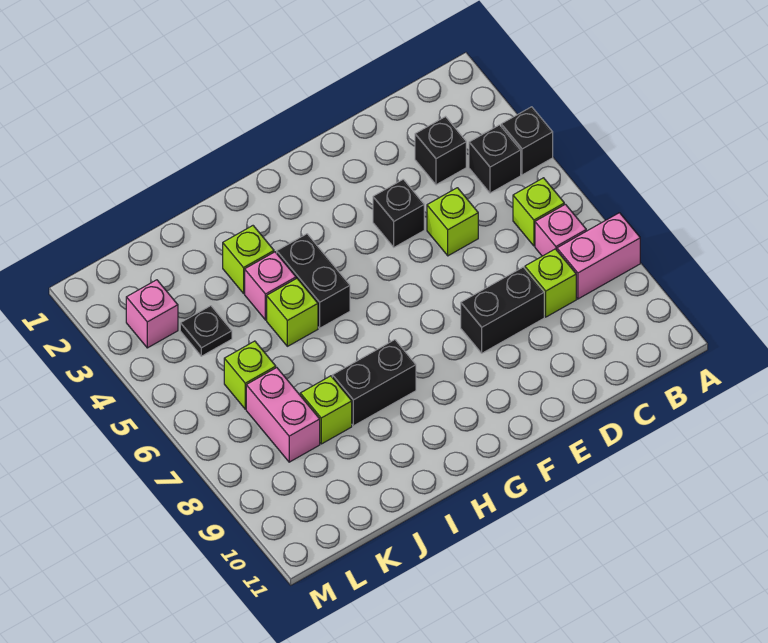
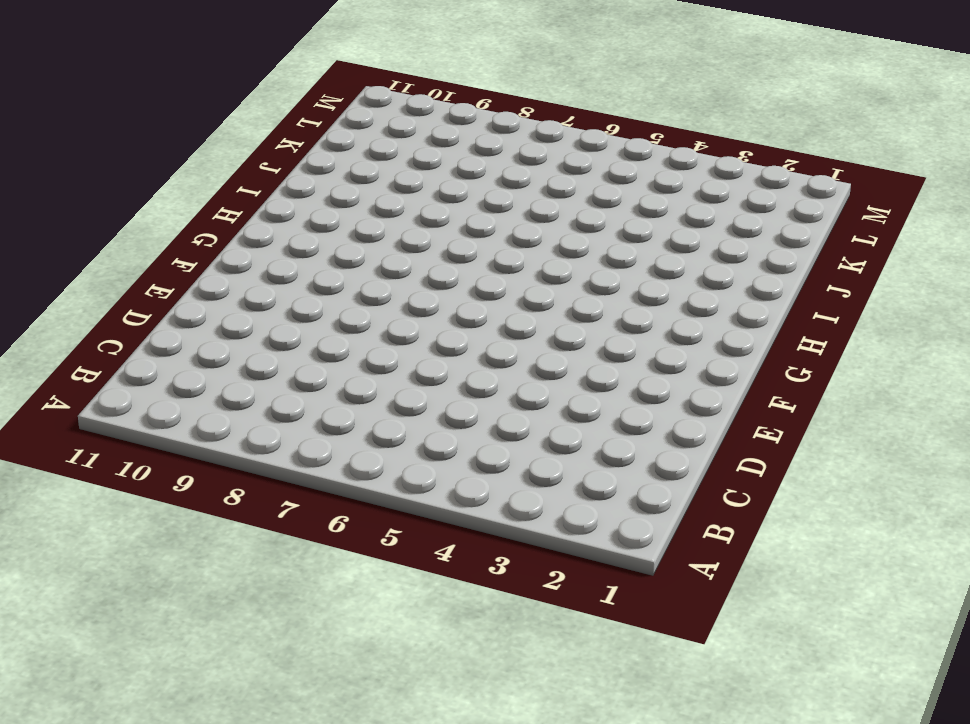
none -> black 1x1 brick [501,107,553,175]
none -> pink 1x2 brick [557,213,640,299]
none -> black 1x1 brick [469,125,521,193]

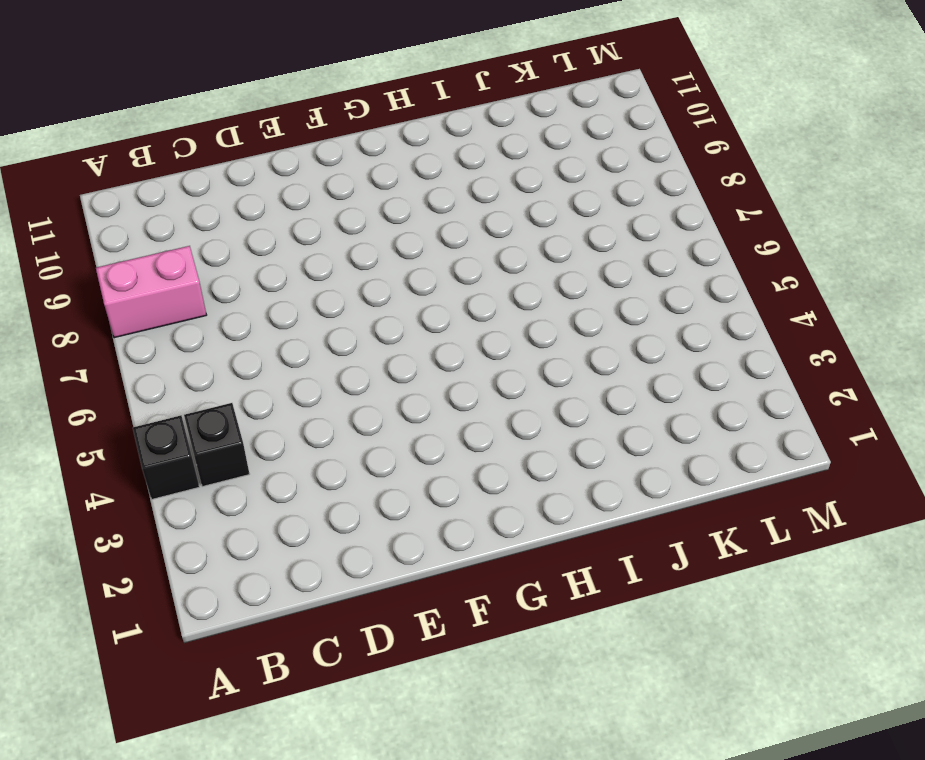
none -> lime 1x1 brick [513,178,564,246]
none -> pink 1x1 brick [535,204,586,256]
none -> black 1x1 brick [415,117,466,185]

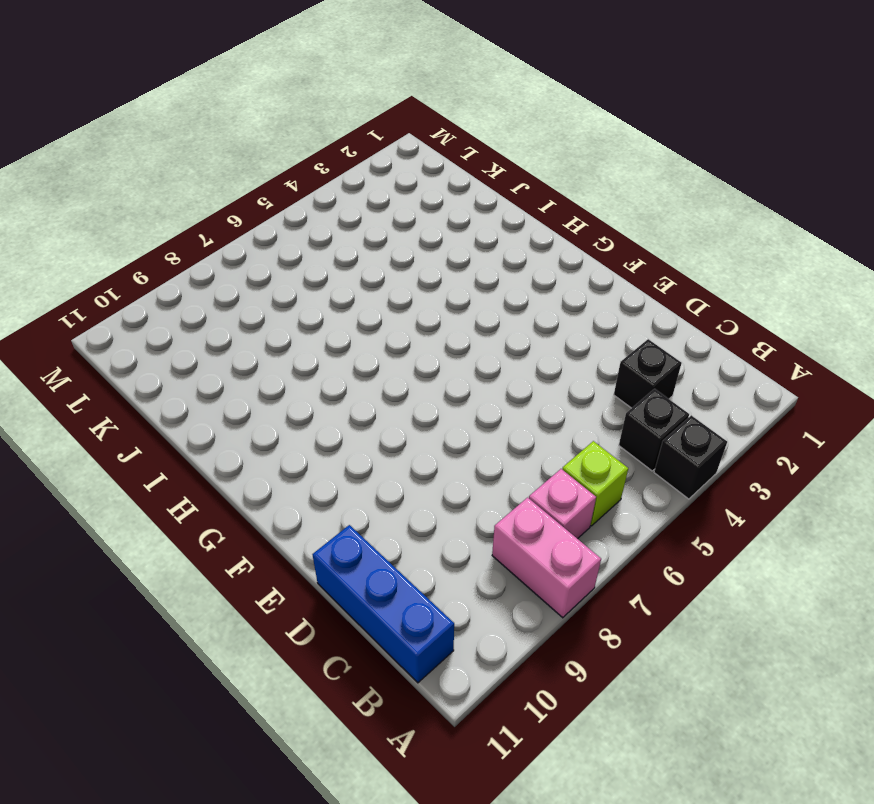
blue 1x3 brick [313,525,454,683] -> none
none -> lime 1x1 brick [525,249,576,317]
none -> lime 1x1 brick [427,188,478,256]
none -> black 1x2 brick [461,267,544,353]

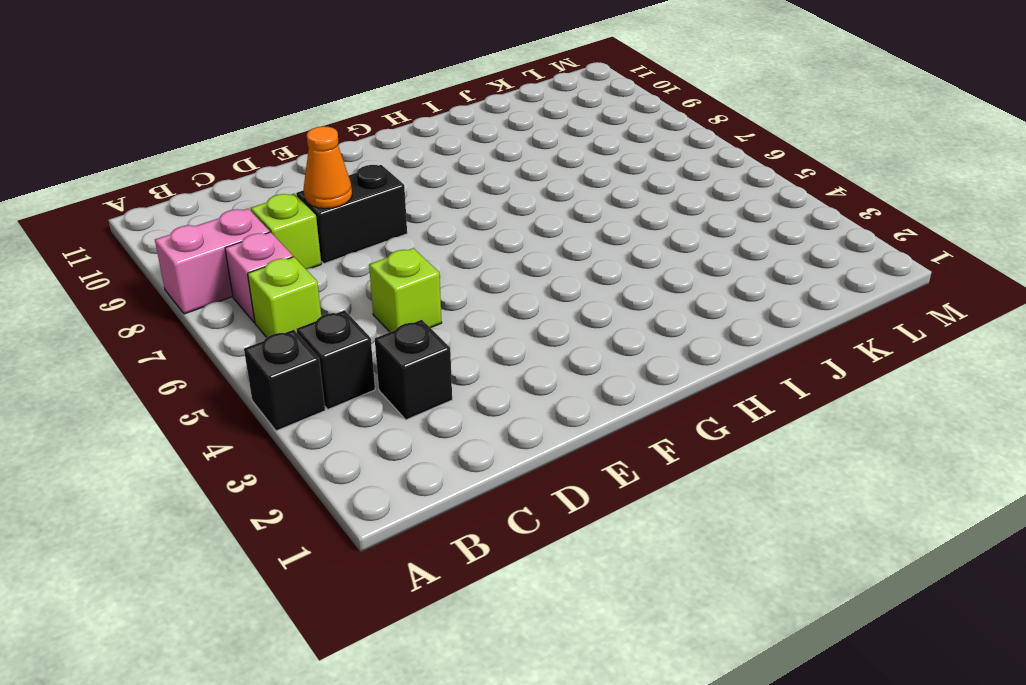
orange 1x1 cone [304,126,352,209] -> none
none -> black 1x1 brick [373,179,424,247]
none -> black 1x2 brick [277,234,350,328]
none -> black 1x2 brick [332,340,416,426]

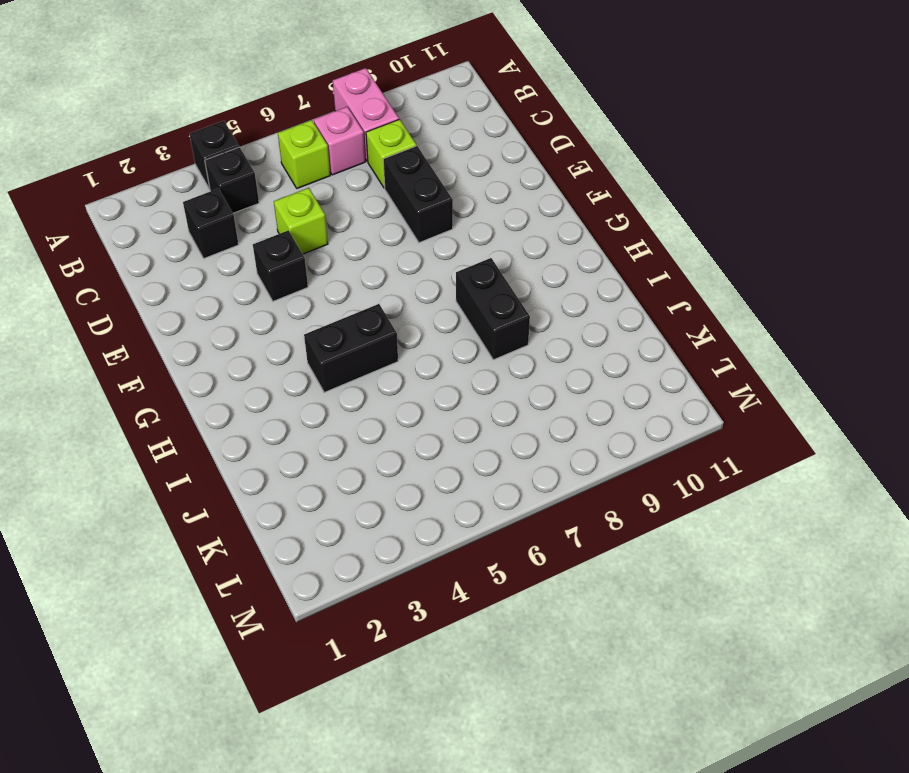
none -> lime 1x1 brick [223,226,274,293]
none -> pink 1x1 brick [245,252,296,320]
none -> lime 1x1 brick [267,278,318,346]

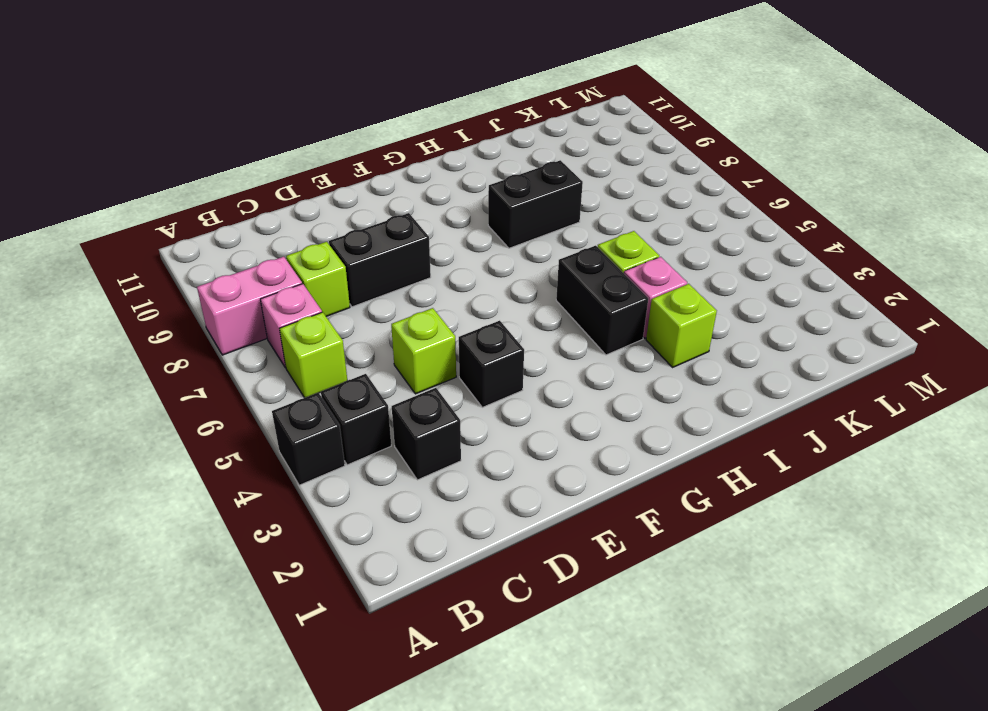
none -> lime 1x1 brick [300,376,352,444]
none -> black 1x1 plate [180,306,232,356]
none -> lime 1x1 brick [224,341,276,409]

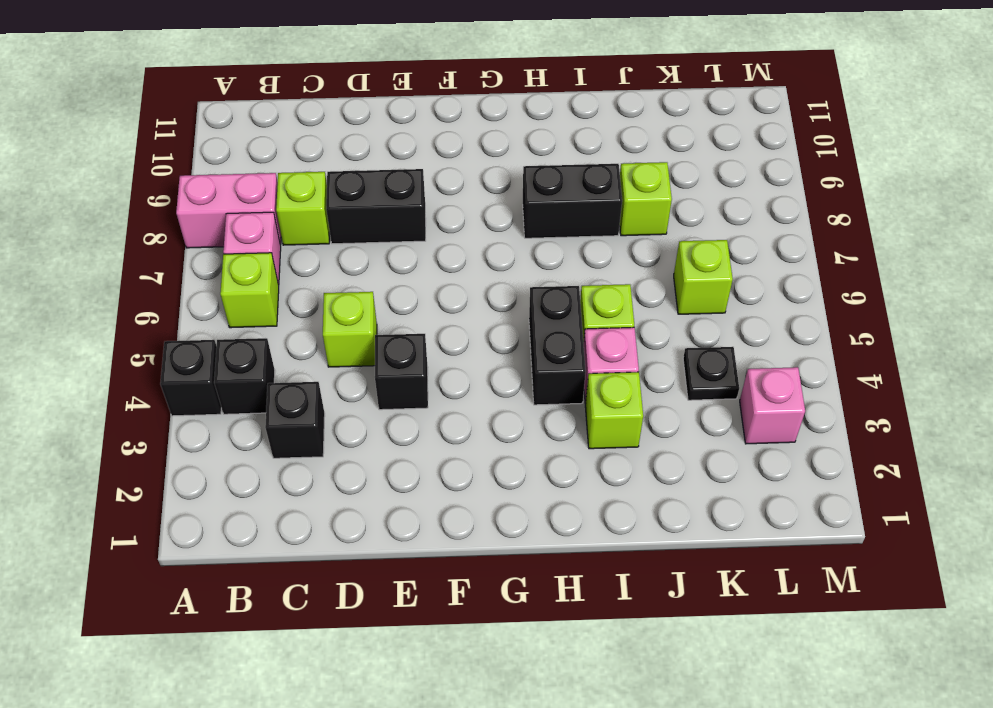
none -> pink 1x2 brick [246,368,320,462]

